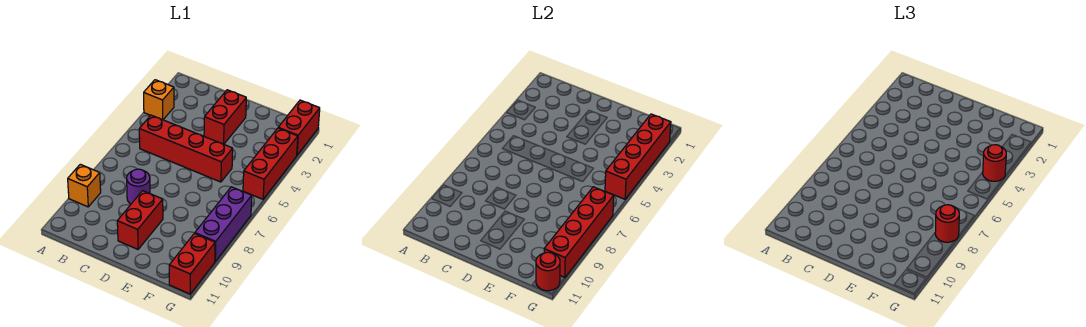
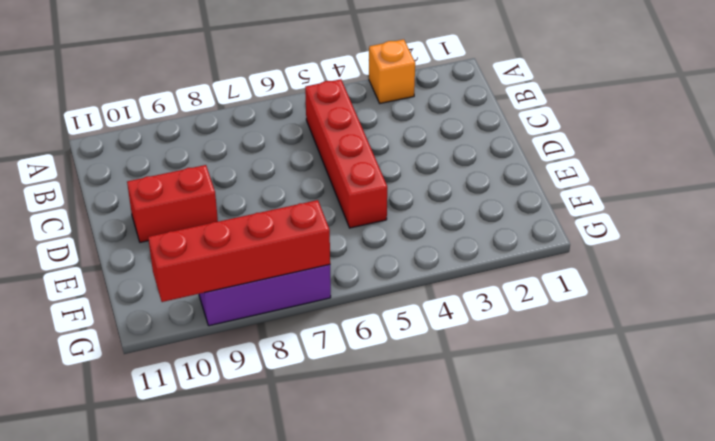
none -> orange 1x1 brick [68,164,101,207]
none -> purple 1x1 round brick [127,169,150,204]
none -> red 1x2 brick [204,90,246,144]

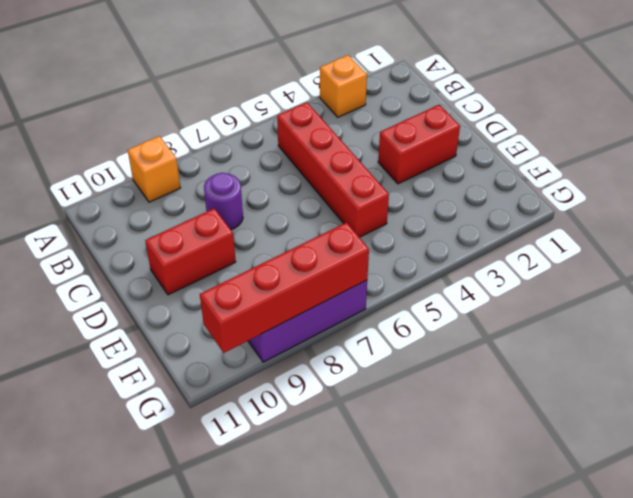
none -> red 1x2 brick [278,100,320,155]
none -> red 1x3 brick [243,128,298,199]
none -> red 1x2 brick [169,233,215,294]

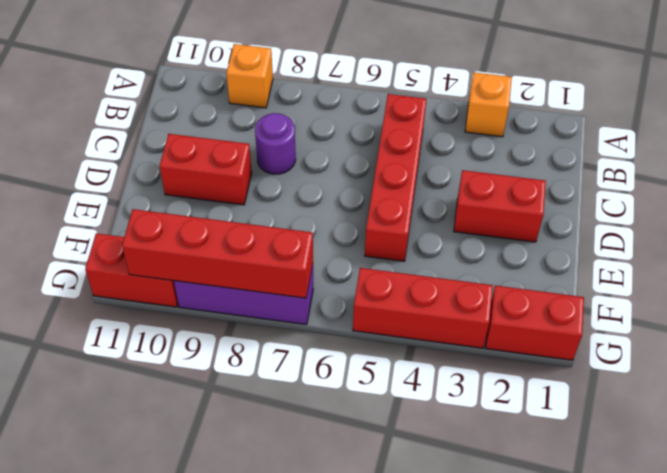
none -> red 1x4 brick [605,114,671,199]
none -> red 1x1 round brick [536,252,560,291]
none -> red 1x1 round brick [983,145,1006,181]

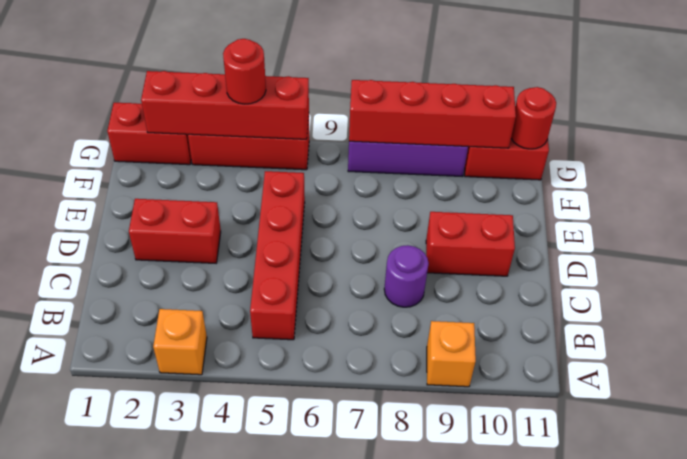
none -> red 1x1 round brick [935,205,959,242]

